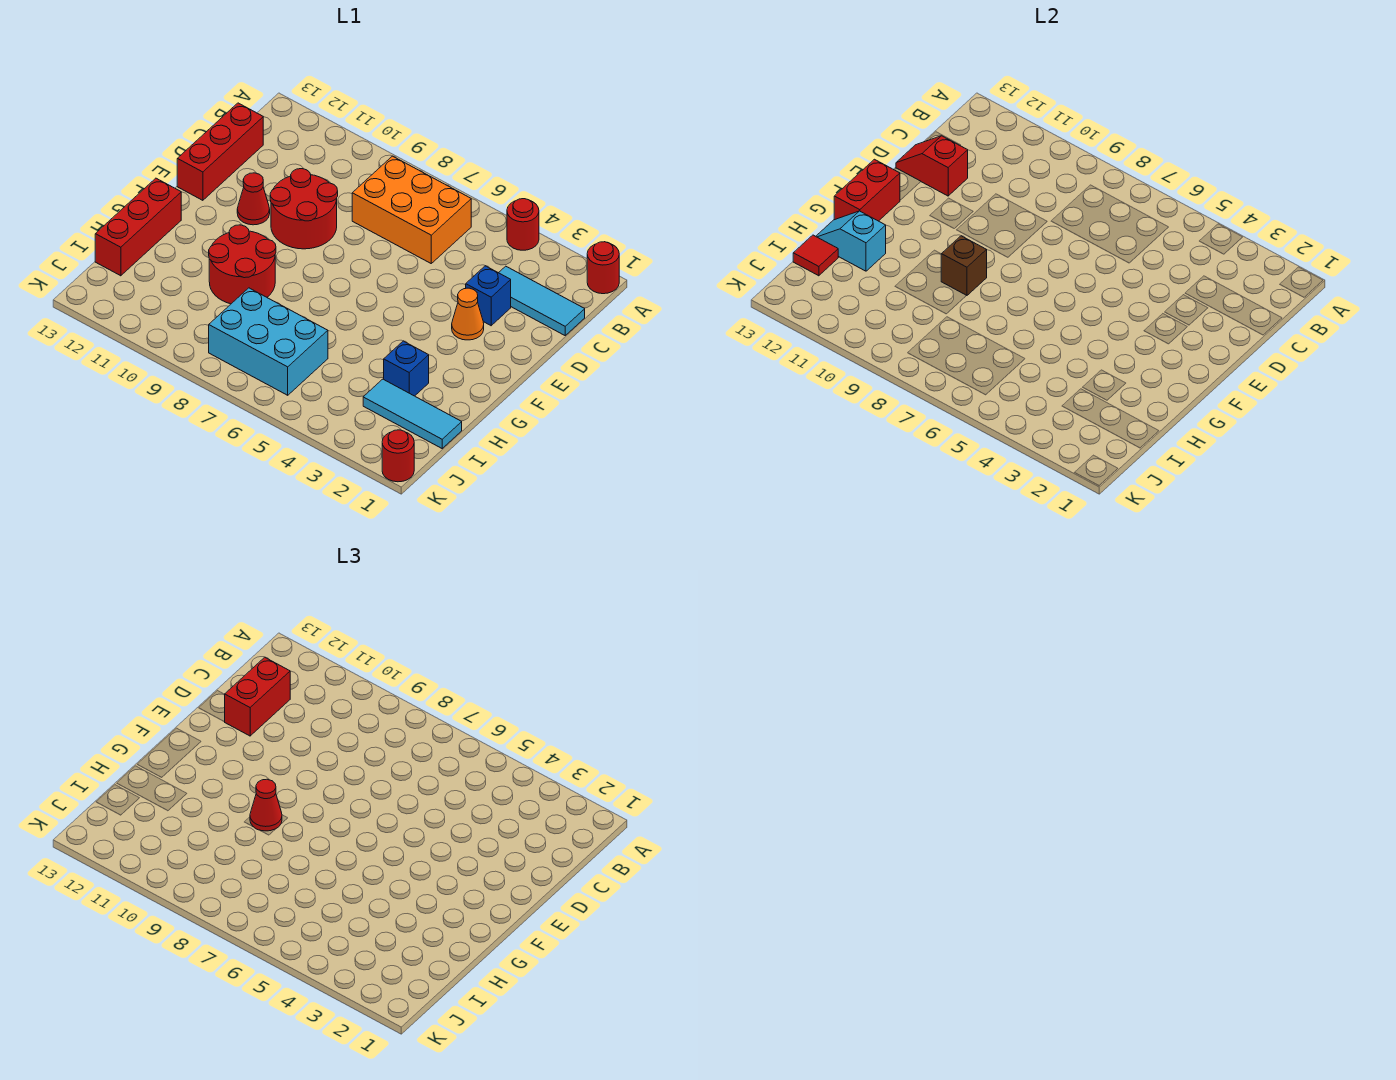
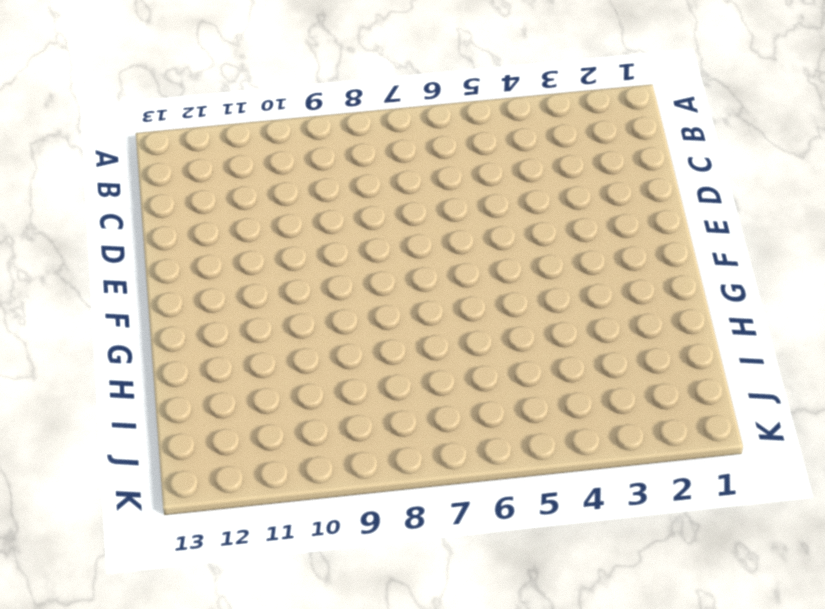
none -> red 1x1 round brick [587,242,619,294]
none -> red 1x1 round brick [507,199,539,250]
none -> orange 2x3 brick [352,156,471,263]

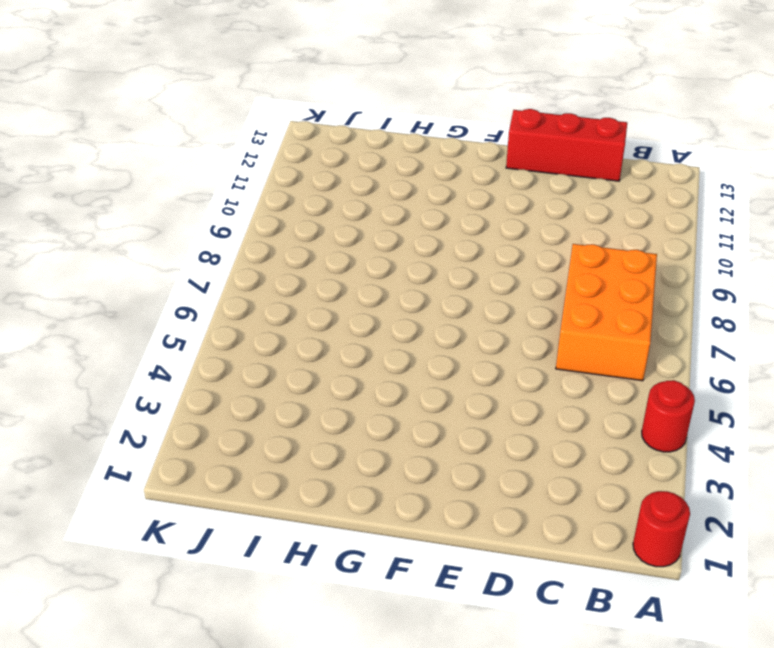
none -> cyan 1x3 tile [499,266,585,335]
none -> blue 1x1 brick [466,266,511,326]
none -> red 2x2 round brick [270,169,338,249]

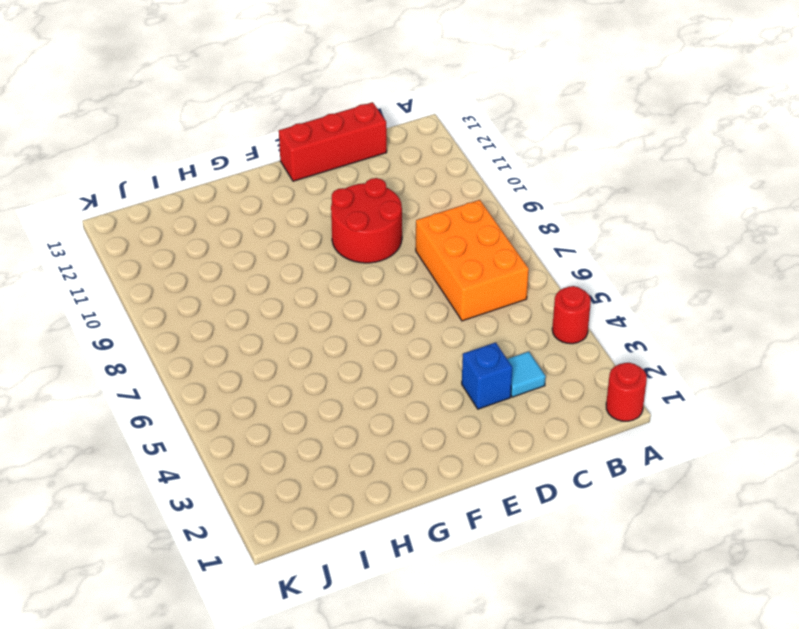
cyan 1x1 tile [507,352,546,397] -> cyan 1x3 tile [499,266,585,335]
none -> orange 1x1 cone [452,288,484,340]
none -> red 1x1 cone [237,173,270,225]
none -> red 2x2 round brick [209,225,276,304]

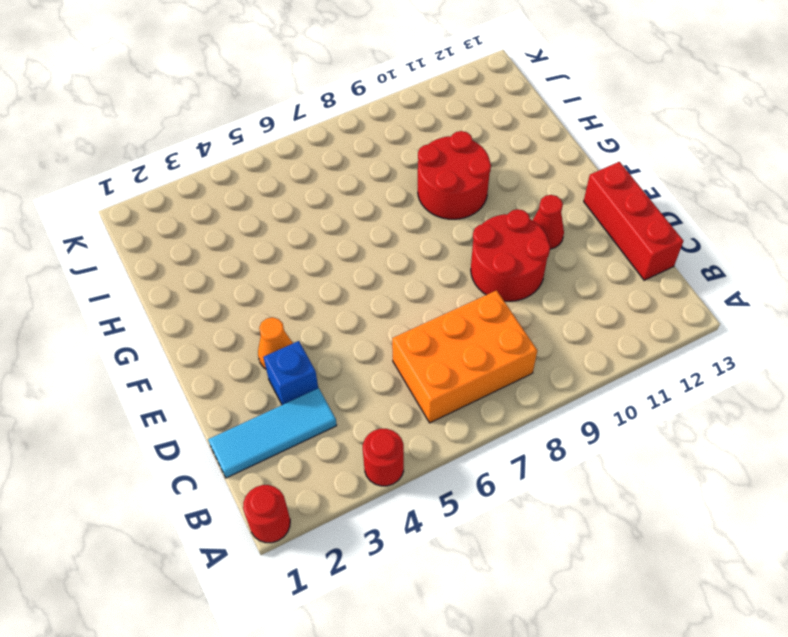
none -> red 1x3 brick [95,178,181,276]
none -> blue 1x1 brick [384,341,429,396]
none -> cyan 1x3 tile [363,379,462,448]

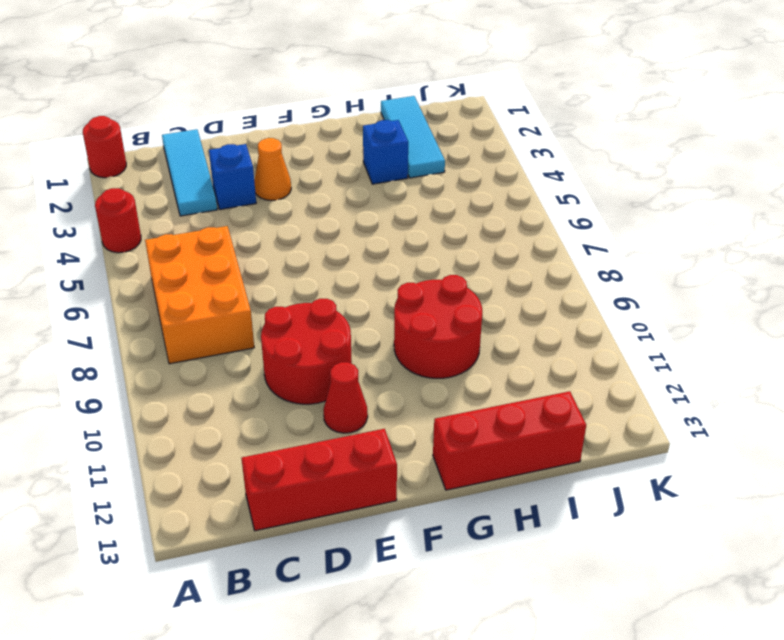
none -> cyan 2x3 brick [209,288,328,395]
none -> red 1x1 round brick [382,430,414,482]
none -> red 1x2 slope [896,136,968,196]

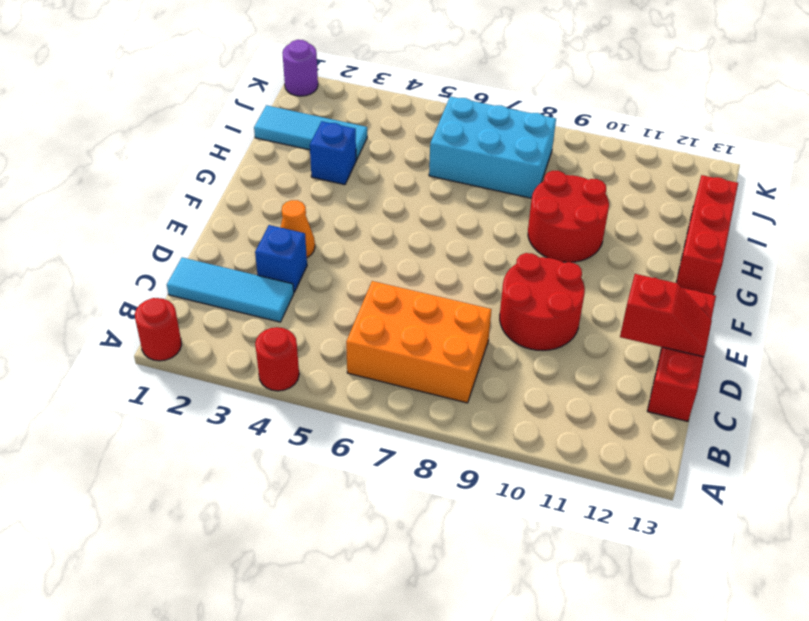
purple 1x1 round brick [282,40,318,96] -> red 1x1 round brick [382,430,414,482]
none -> red 1x1 cone [237,173,270,225]
none -> red 1x2 brick [834,159,900,221]
none -> brown 1x1 brick [941,236,987,296]

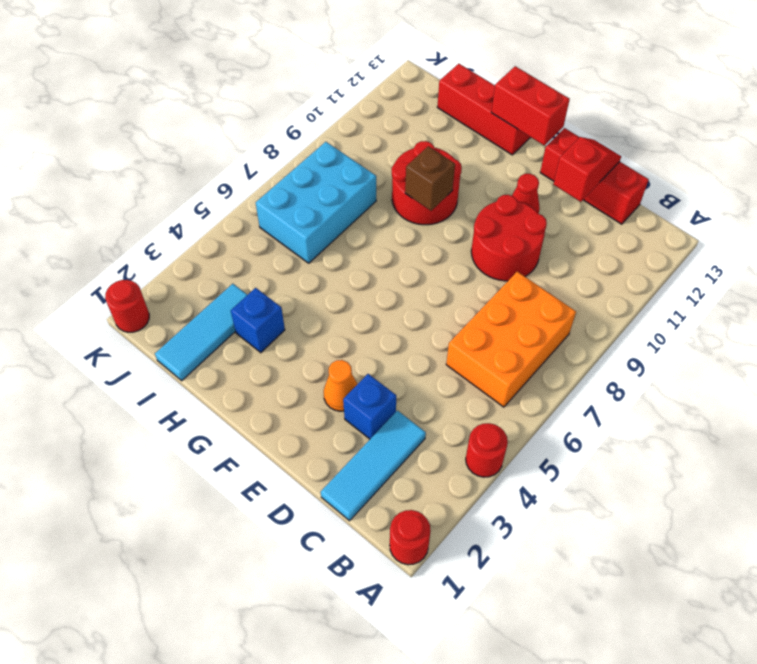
none -> cyan 1x2 slope [816,211,886,271]
none -> red 1x1 tile [793,235,838,276]
none -> red 1x2 brick [225,657,290,736]

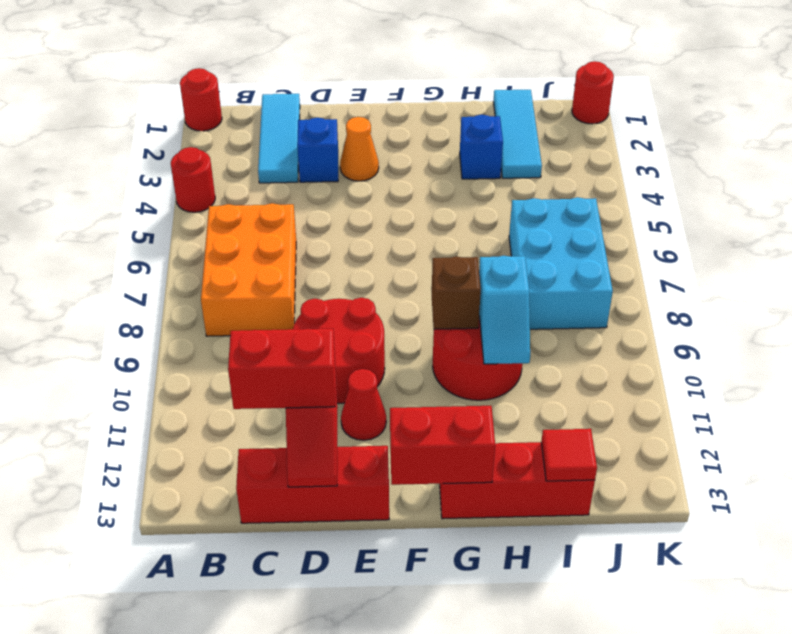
cyan 1x2 slope [479,256,530,364] -> cyan 1x2 slope moved to [816,211,886,271]
none -> red 1x1 cone [250,779,282,831]

